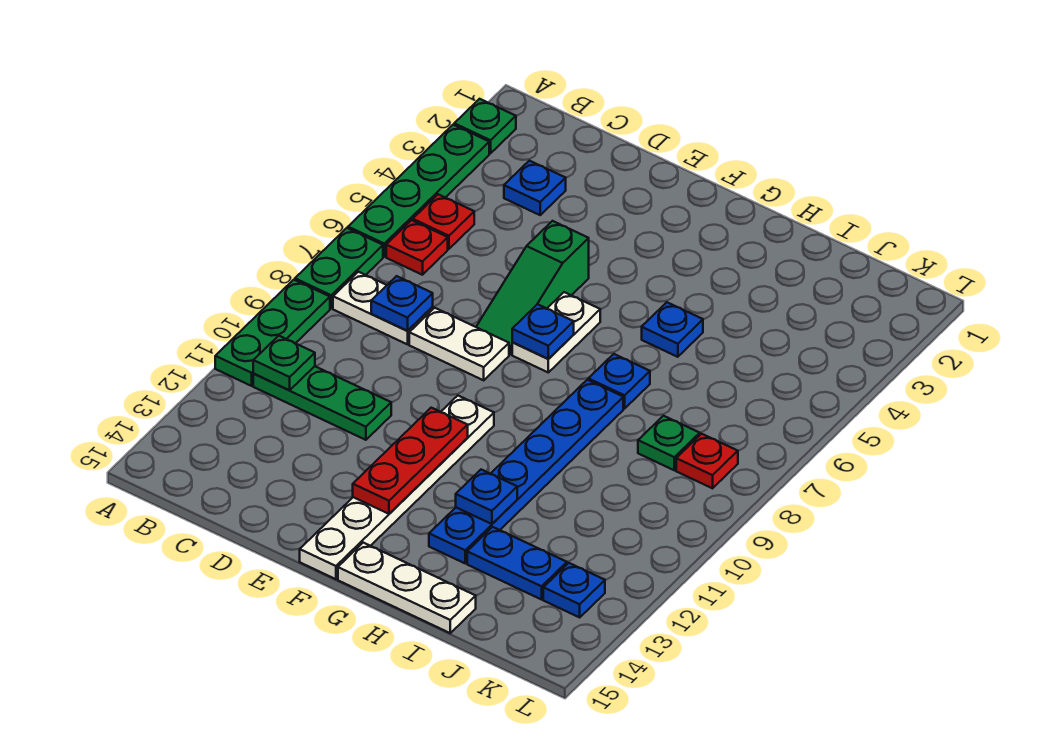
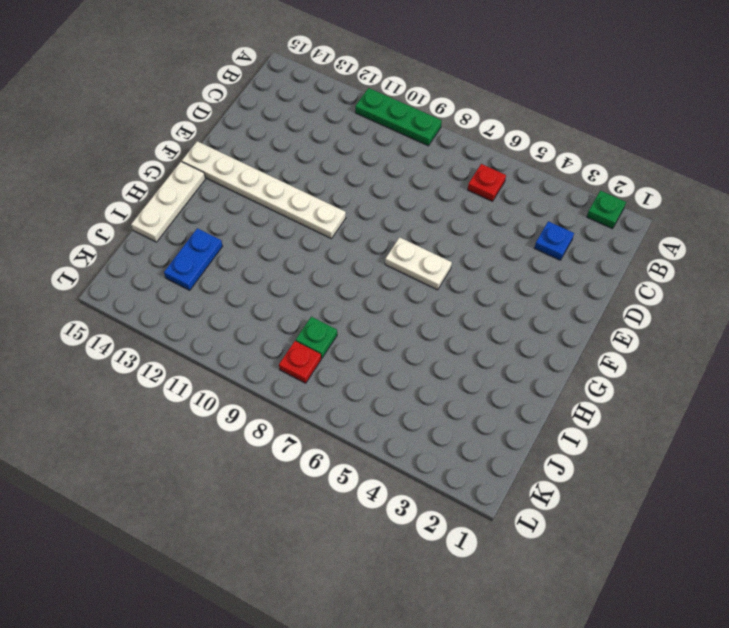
none -> green 1x4 plate [348,125,489,257]
none -> green 1x2 plate [295,228,383,308]
none -> red 1x1 plate [413,194,474,249]

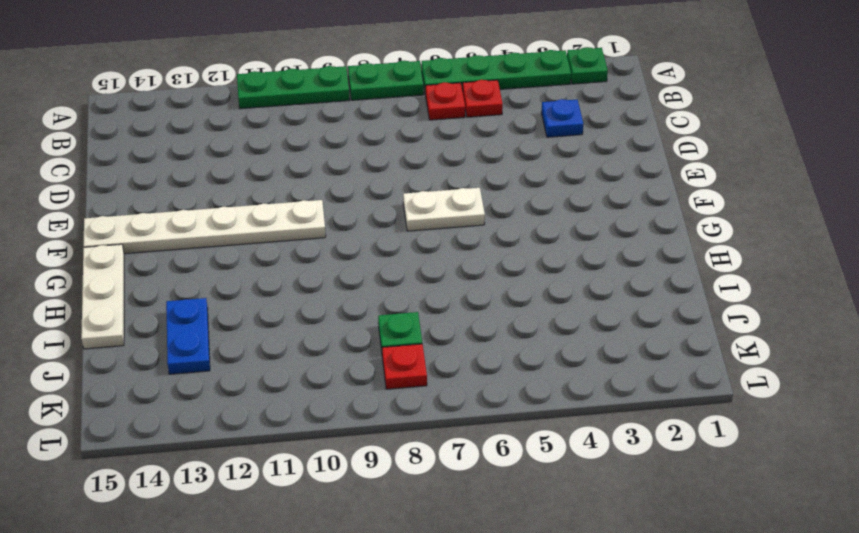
none -> white 1x2 plate [333,272,433,344]
none -> green 1x3 plate [253,366,391,440]
none -> white 1x2 plate [409,308,509,380]

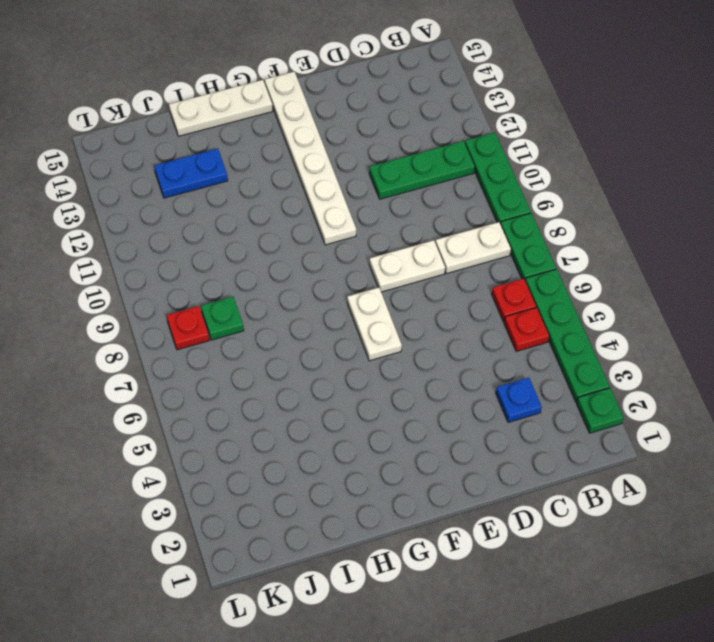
none -> green 1x3 slope [476,221,589,354]
none -> blue 1x1 plate [642,302,703,357]
none -> blue 1x1 plate [588,354,650,408]

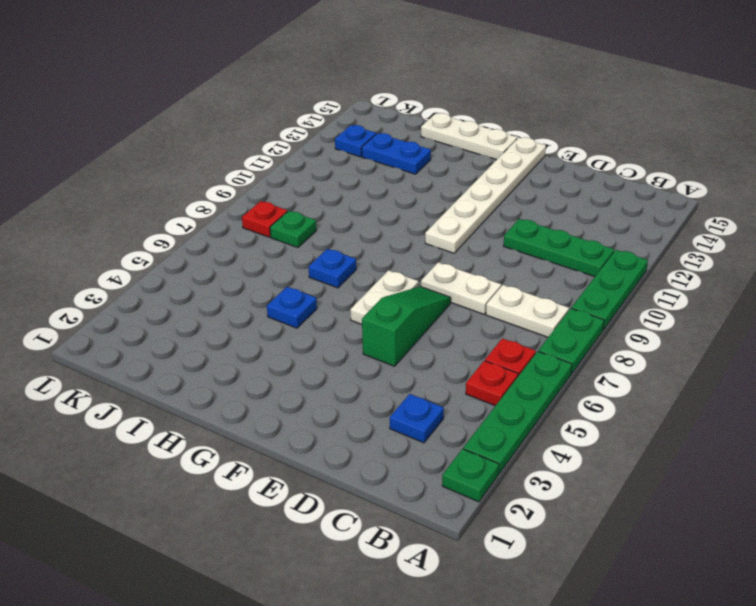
none -> blue 1x6 plate [429,380,623,563]
none -> green 1x1 plate [253,336,315,390]
none -> blue 1x1 plate [371,276,433,331]

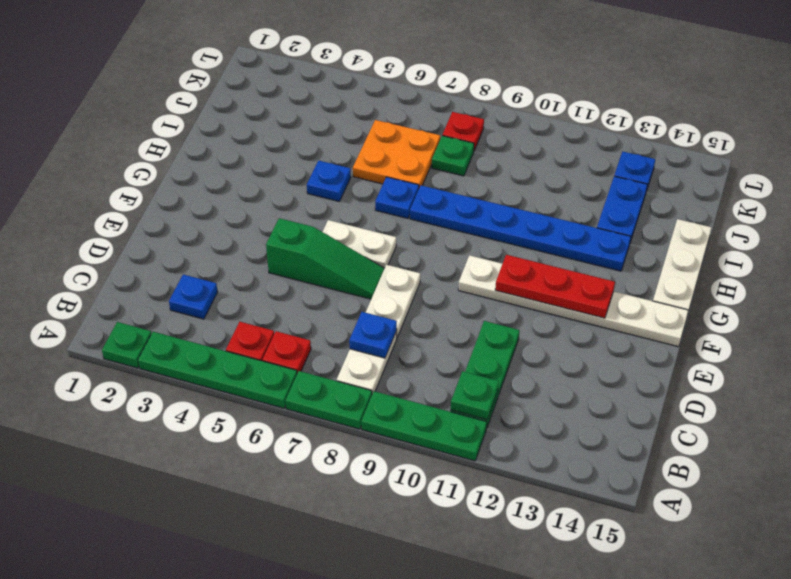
orange 2x2 plate [353,120,440,187] -> none
none -> blue 1x1 plate [512,304,574,359]
none -> blue 1x1 plate [456,470,517,524]

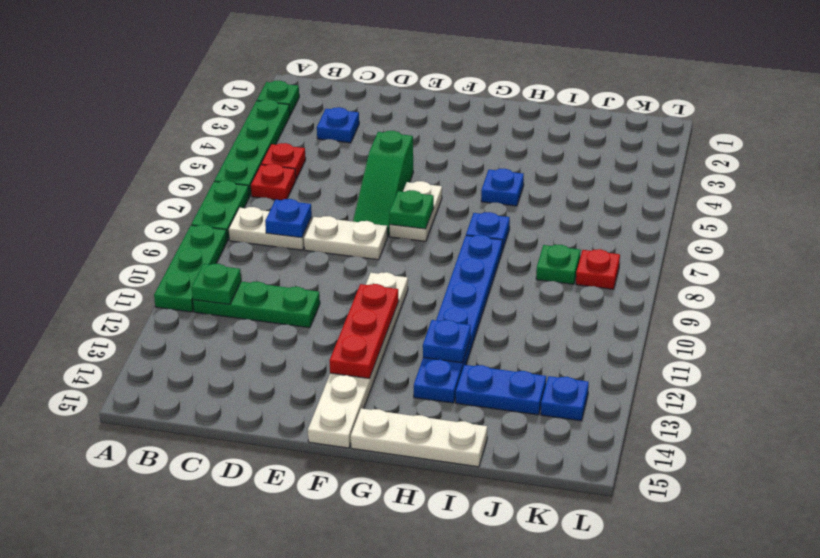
green 1x1 plate [389,190,434,229] -> blue 1x1 plate [512,304,574,359]

